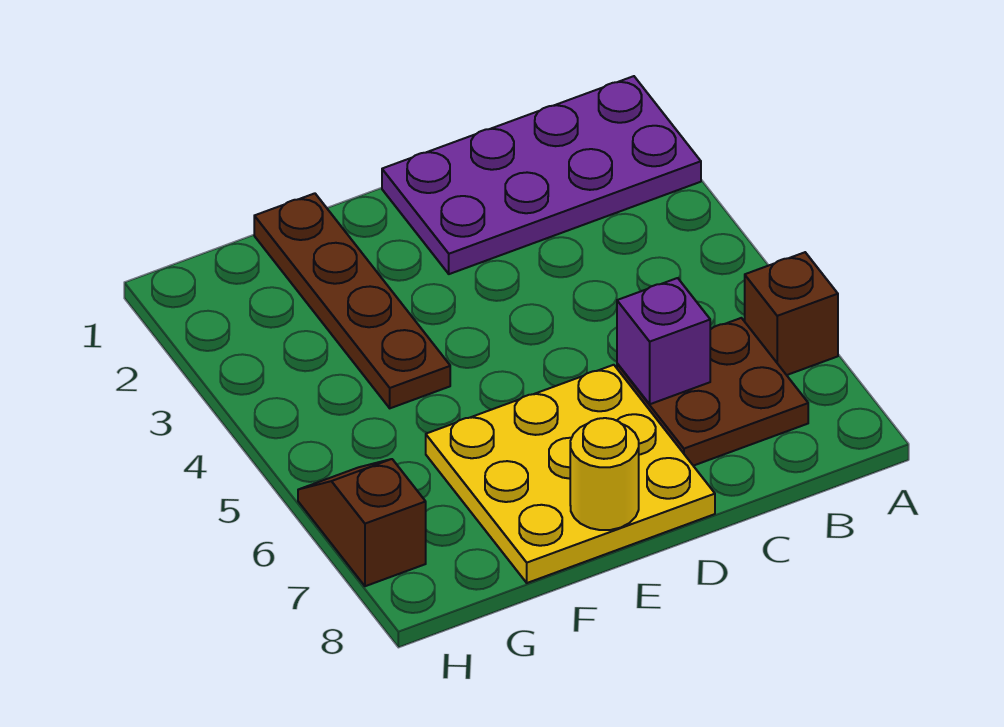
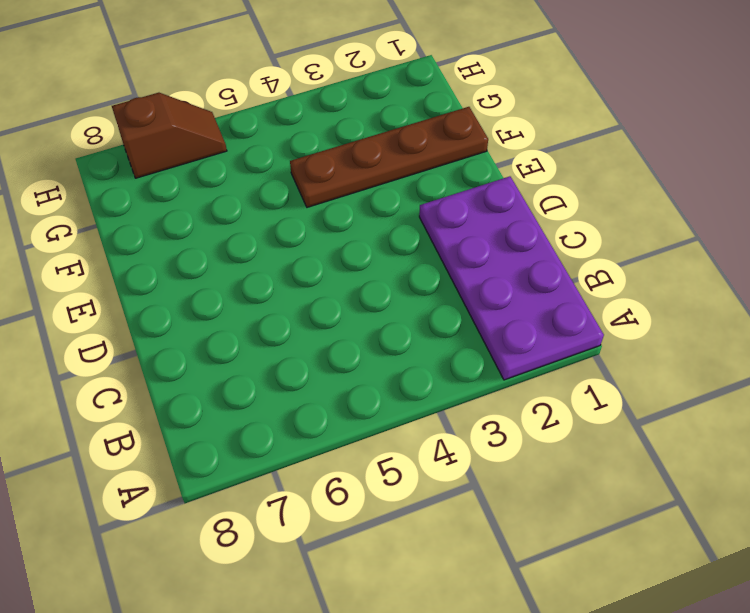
none -> brown 1x1 brick [745,252,838,375]
none -> brown 2x2 plate [617,318,808,466]

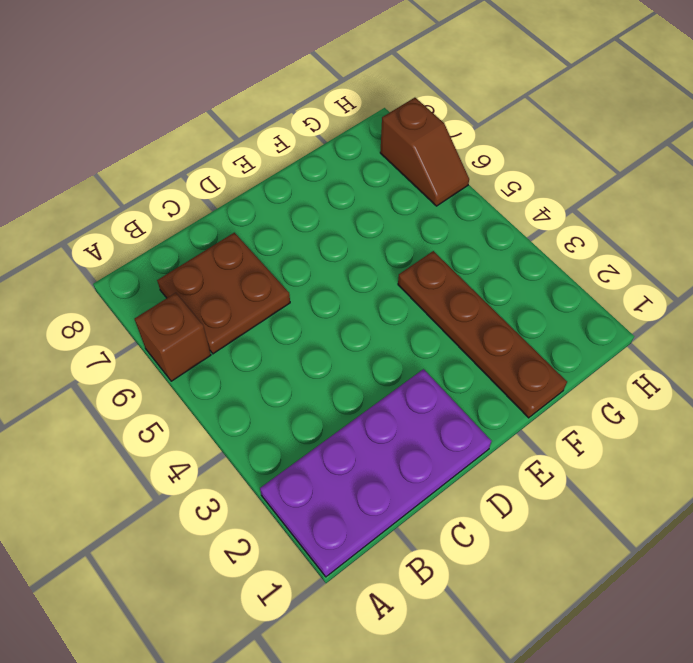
none -> yellow 3x3 plate [426,365,715,583]
none -> purple 1x1 brick [617,278,710,404]

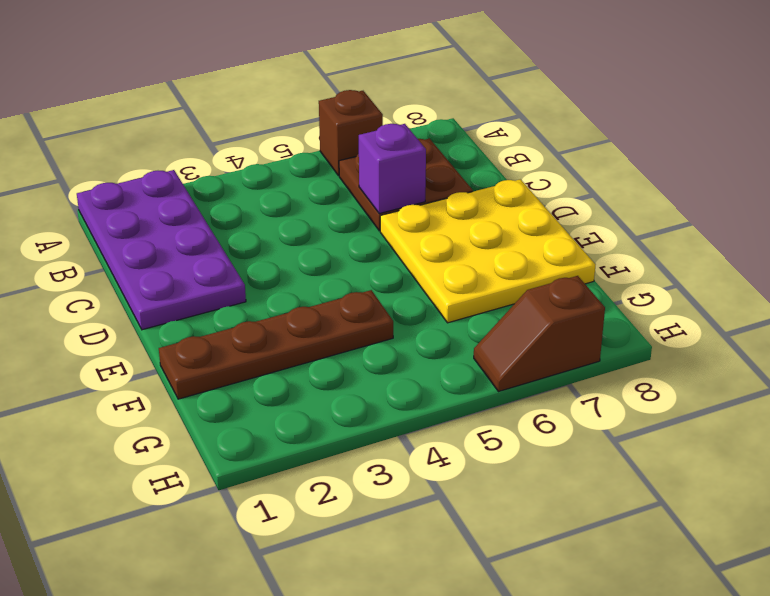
none -> yellow 1x1 round brick [570,418,639,530]

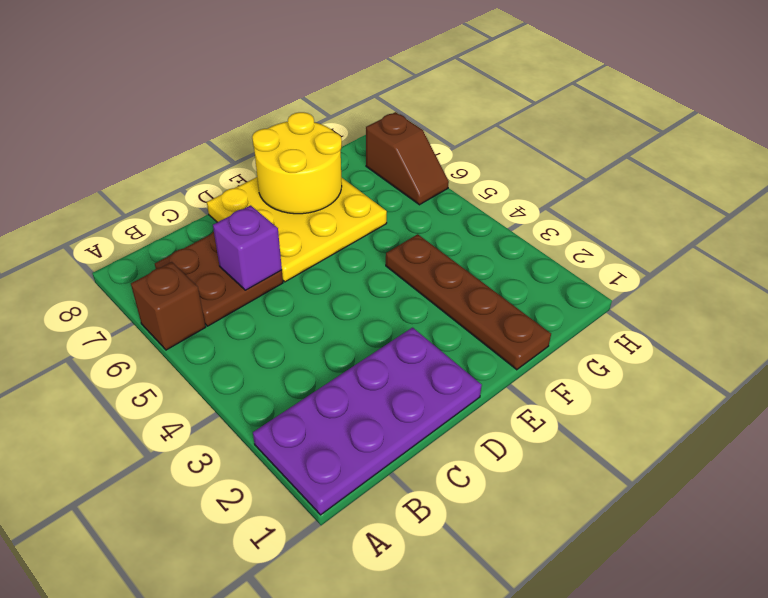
yellow 2x2 round brick [252,112,342,214] -> yellow 1x1 round brick [570,418,639,530]

